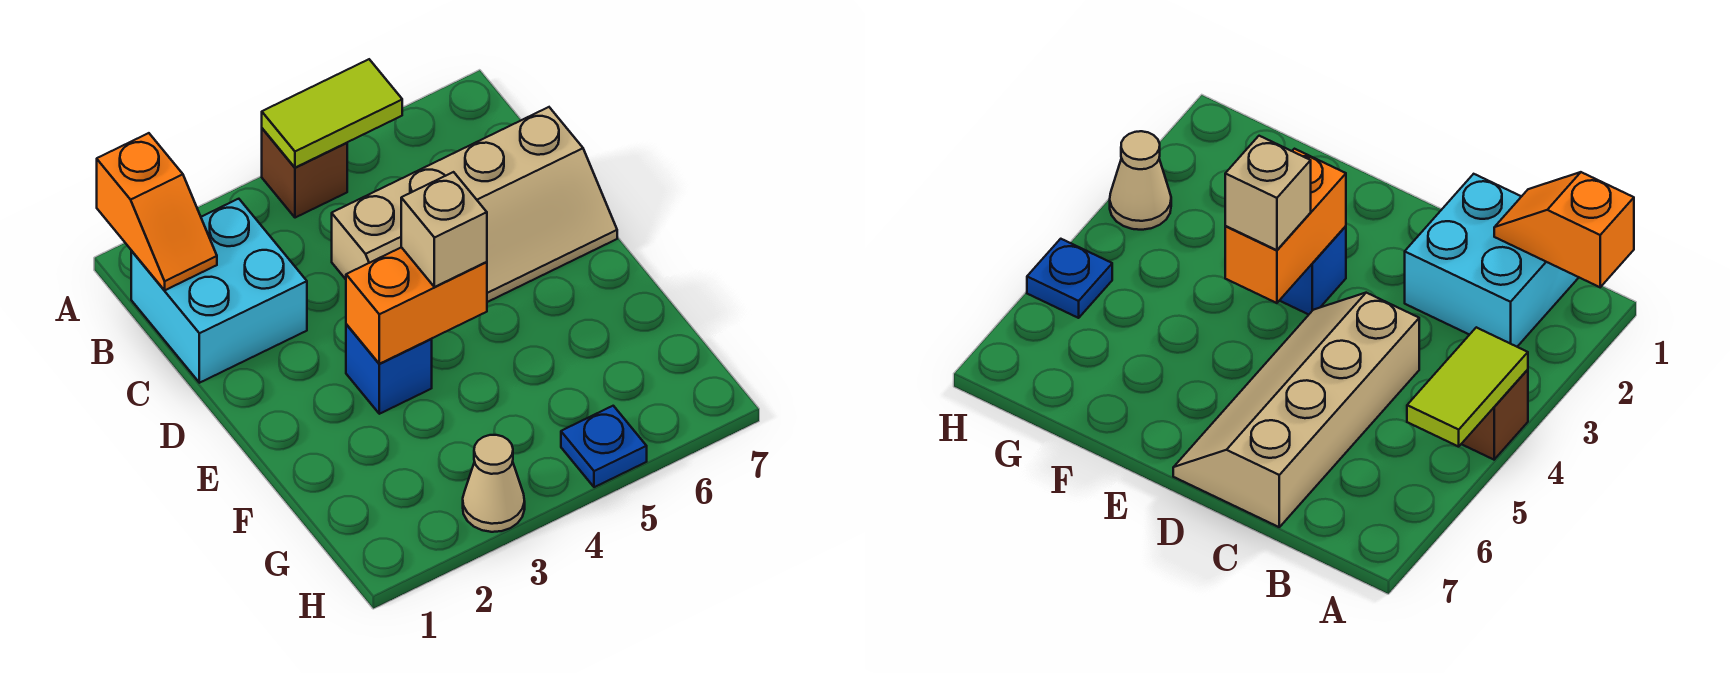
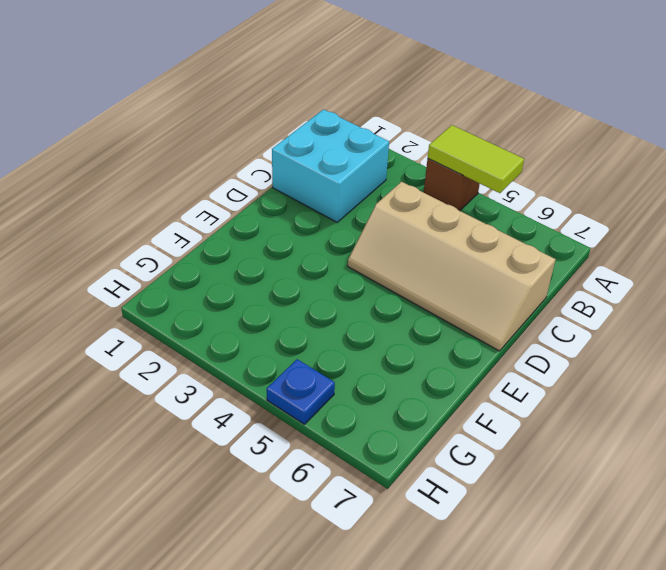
none -> blue 1x1 brick [346,324,432,414]
none -> tan 1x1 cone [463,435,525,532]

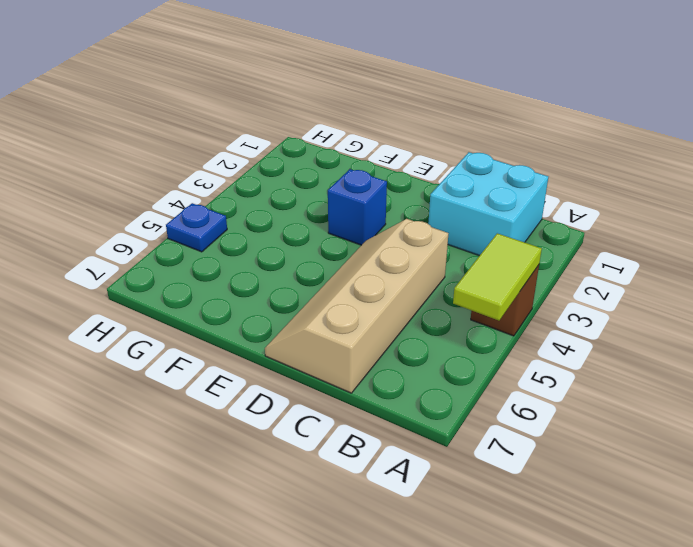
none -> tan 1x1 cone [463,435,525,532]
none -> orange 1x2 slope [97,133,217,290]

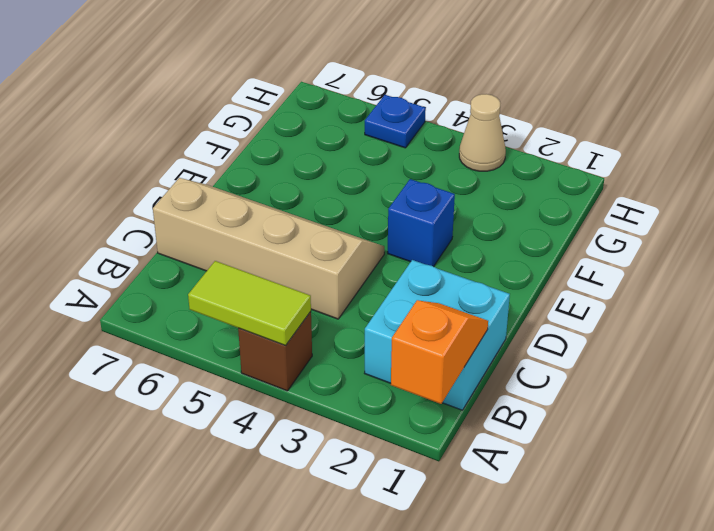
none -> orange 1x2 brick [346,247,487,364]
none -> tan 1x1 brick [401,172,487,287]

